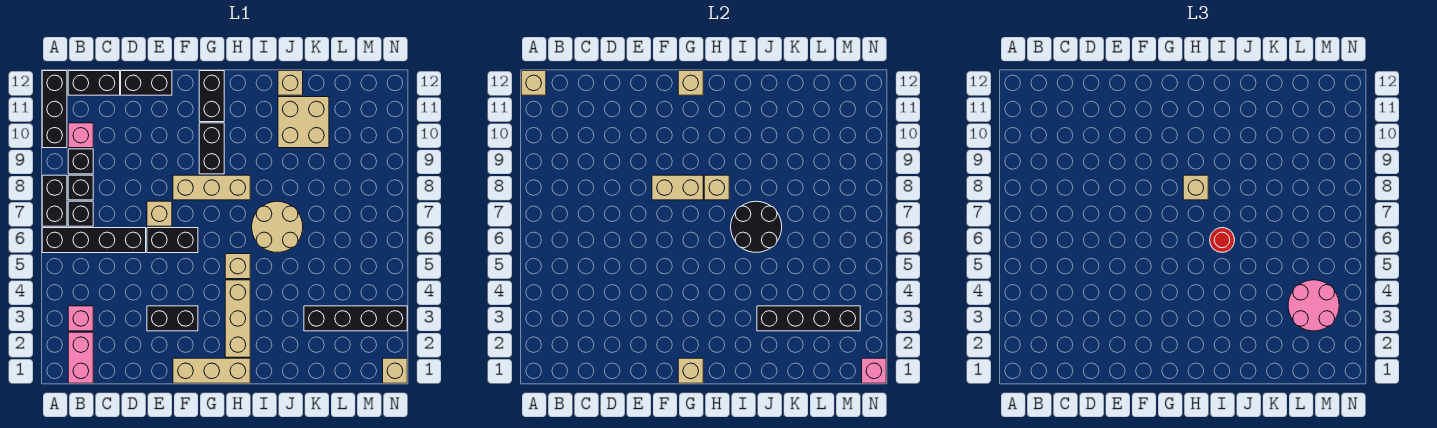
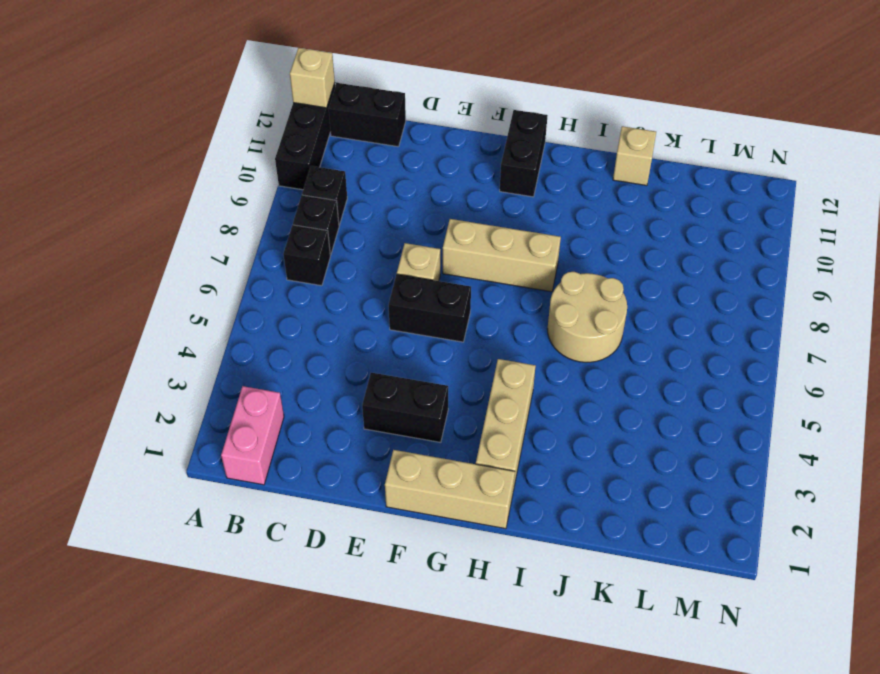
none -> black 1x4 brick [42,228,146,253]
none -> black 1x2 brick [42,175,67,226]
none -> pink 1x1 brick [68,306,93,331]
none -> pink 1x1 brick [68,123,93,148]

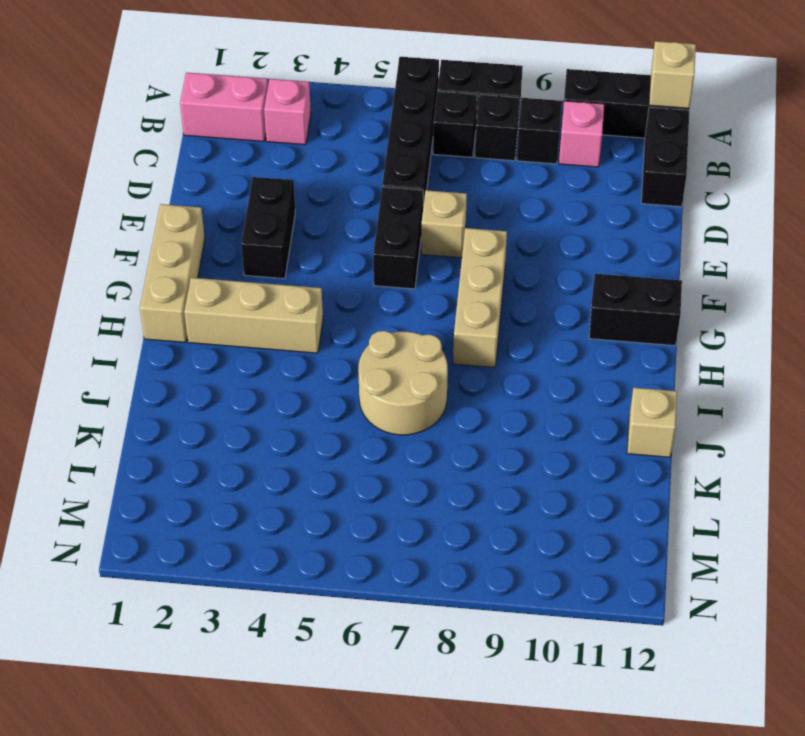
none -> black 1x2 brick [121,71,172,95]
none -> black 1x2 brick [199,123,224,174]
none -> tan 1x1 brick [225,254,250,279]
none -> tan 2x2 brick [278,97,329,148]

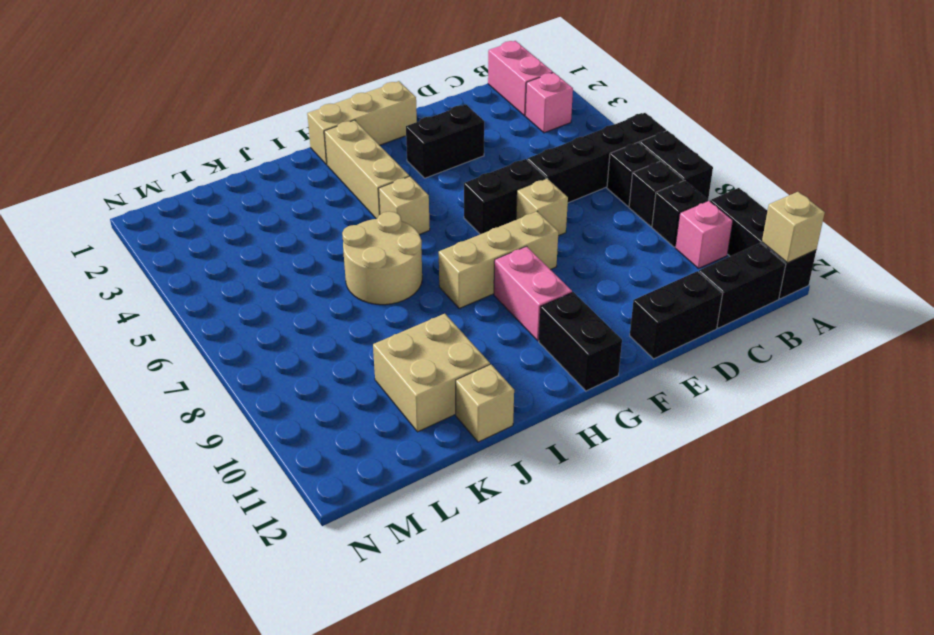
pink 1x2 brick [494,246,572,341] -> black 1x2 brick [199,123,224,174]
none -> black 1x4 brick [304,306,407,331]
none -> tan 1x1 brick [383,358,407,383]
none -> tan 1x2 brick [652,175,703,200]
none -> tan 1x1 brick [678,358,703,383]

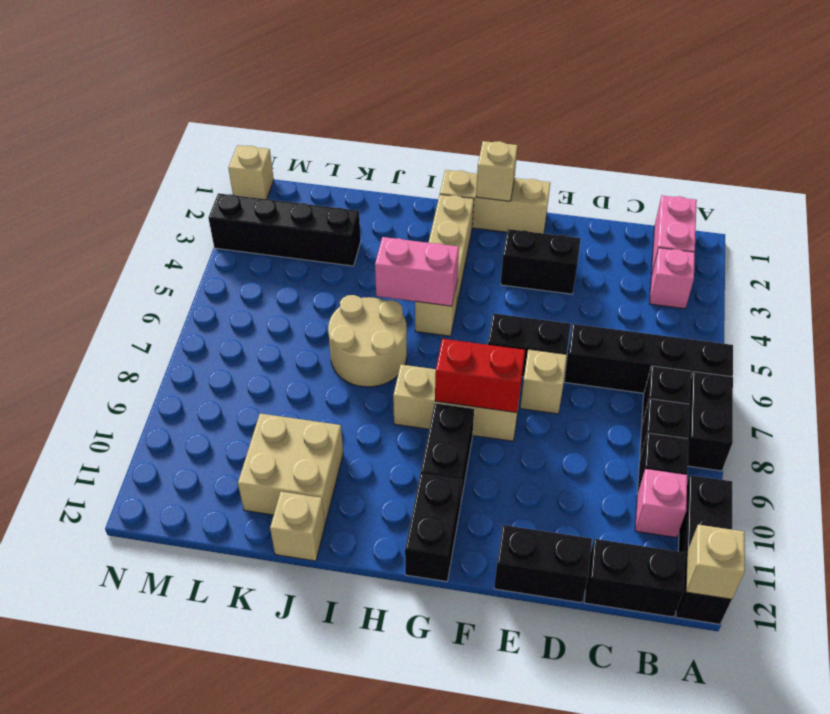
red 1x2 brick [435,339,525,413] -> tan 1x2 brick [652,175,703,200]
pink 1x2 brick [375,237,459,306] -> none
none -> tan 1x1 brick [678,71,703,95]
none -> tan 1x1 brick [704,175,729,200]
none -> black 2x2 round brick [731,201,782,252]
none -> black 1x4 brick [757,306,860,331]

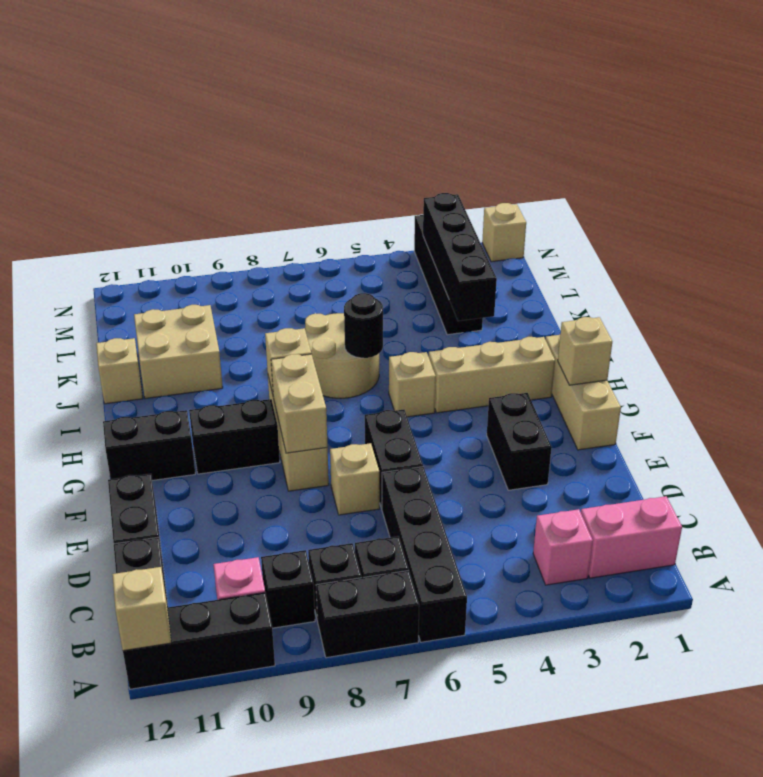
black 1x1 round brick [344,293,383,358] -> black 2x2 round brick [731,201,782,252]
none -> tan 1x1 brick [678,71,703,95]
none -> pink 1x1 brick [862,358,886,383]
none -> tan 1x1 brick [1183,175,1208,200]
none -> red 1x1 round brick [1210,228,1235,252]

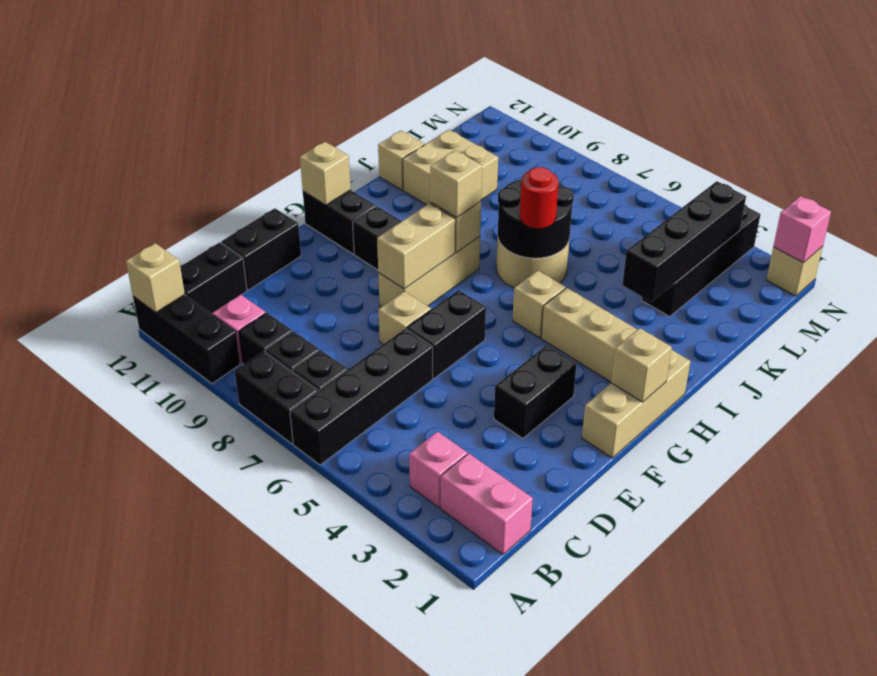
none -> pink 2x2 round brick [1288,280,1339,331]

